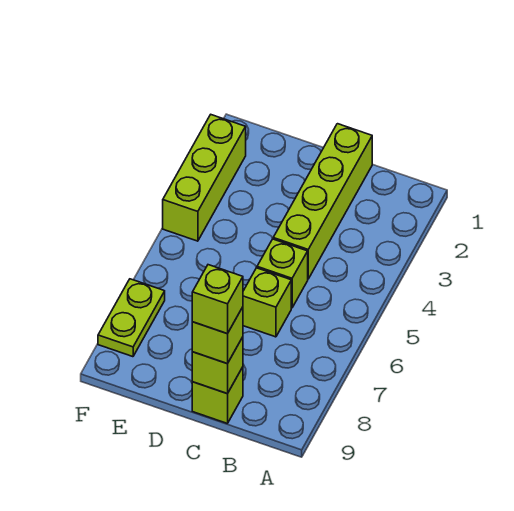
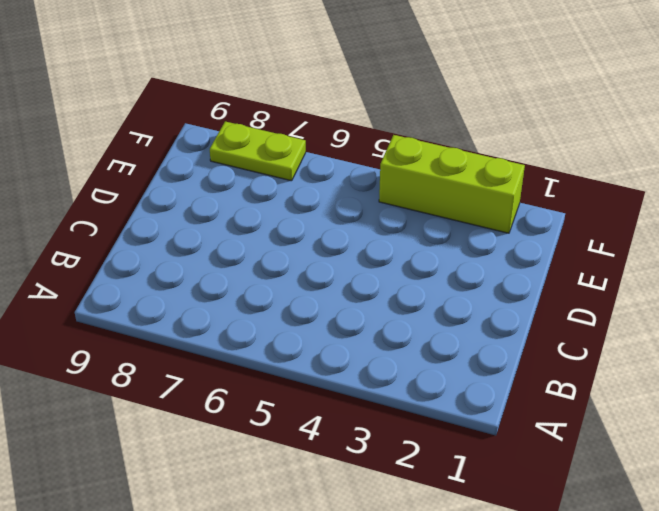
none -> lime 1x4 brick [273,124,372,279]
none -> lime 1x1 brick [257,239,308,308]

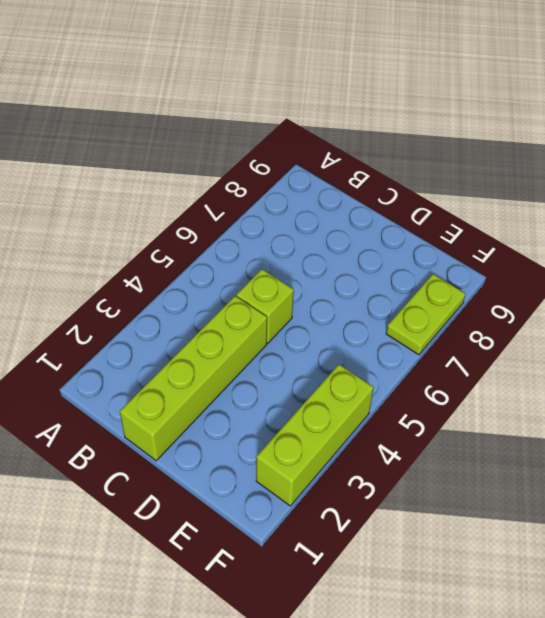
none -> lime 1x1 brick [243,268,291,337]
none -> lime 1x1 brick [192,367,243,423]

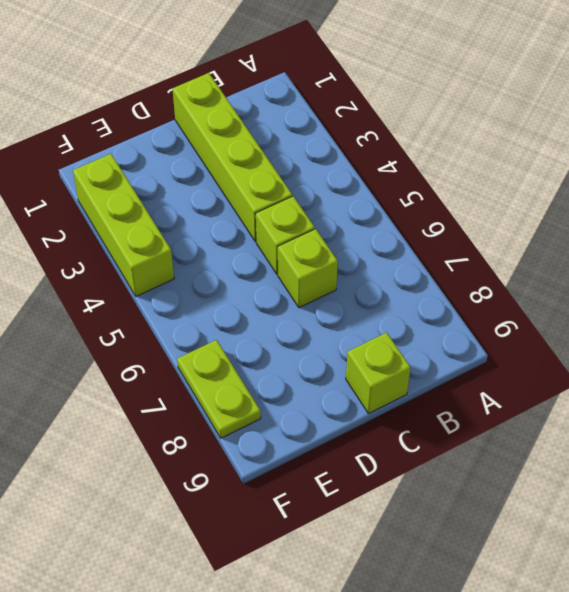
none -> lime 1x1 brick [192,337,243,394]
none -> lime 1x1 brick [192,307,243,364]

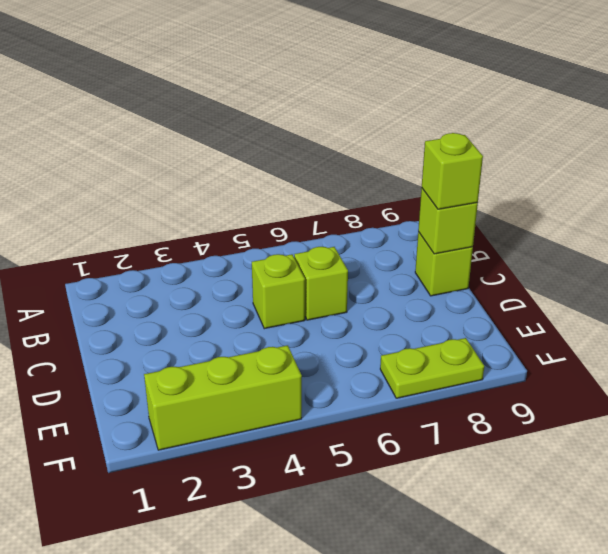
none -> lime 1x4 brick [273,124,372,279]
none -> lime 1x1 brick [192,265,243,334]

